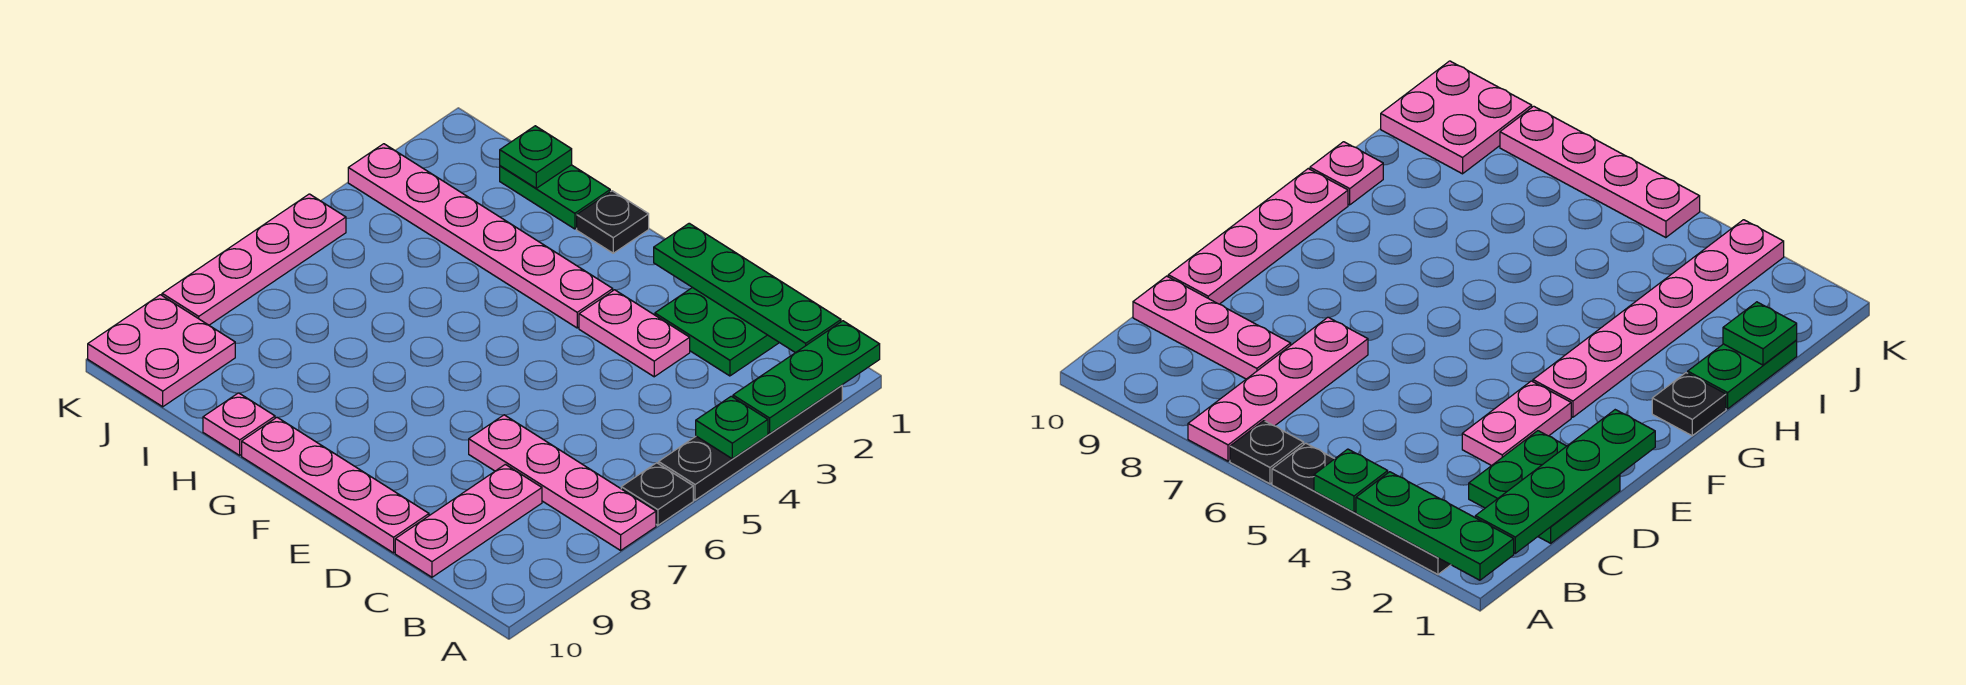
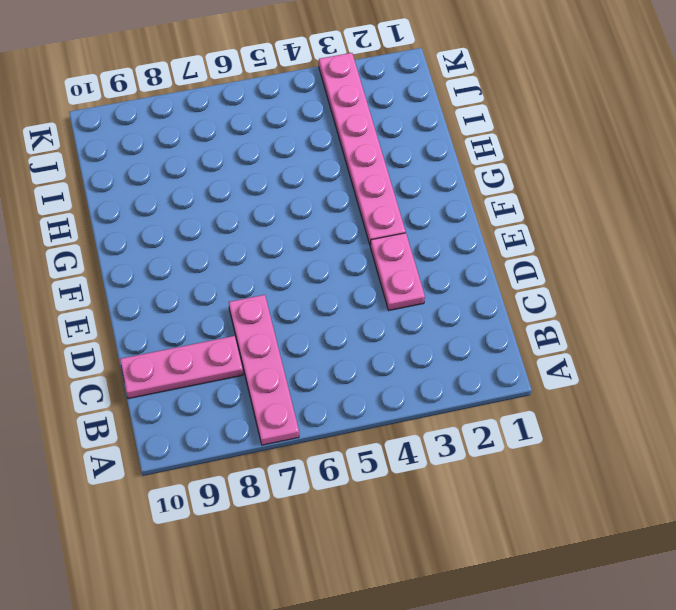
none -> black 1x4 plate [659,385,842,500]
none -> black 1x1 plate [621,463,693,525]
none -> green 2x2 plate [655,287,779,376]

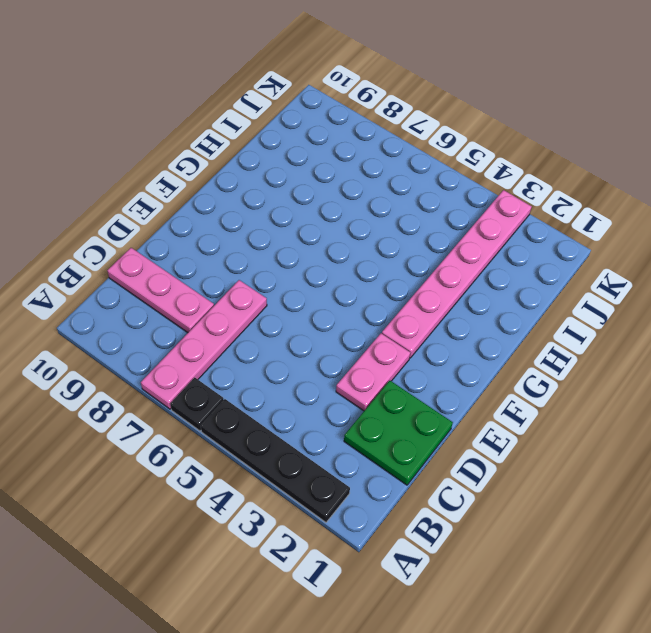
none -> pink 1x4 plate [242,417,429,553]
none -> black 1x1 plate [577,191,649,253]
none -> green 1x2 plate [500,165,610,229]

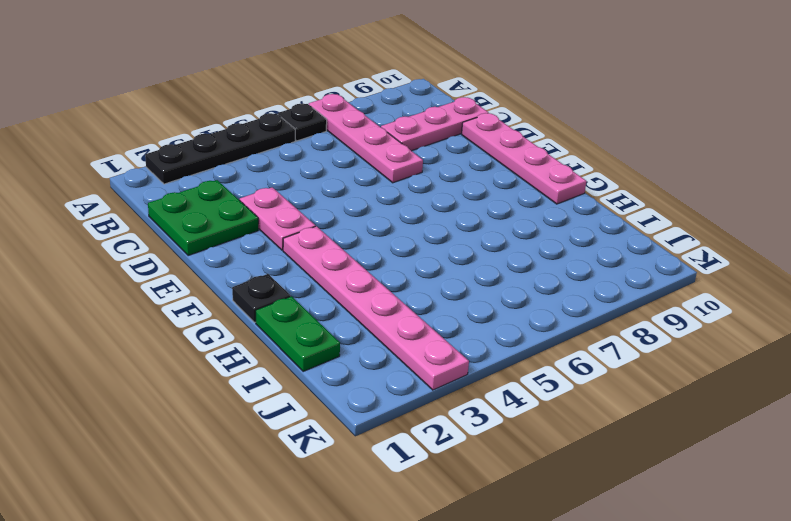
none -> pink 1x1 plate [203,393,275,455]
none -> pink 2x2 plate [88,295,235,407]
none -> pink 1x4 plate [162,194,346,325]

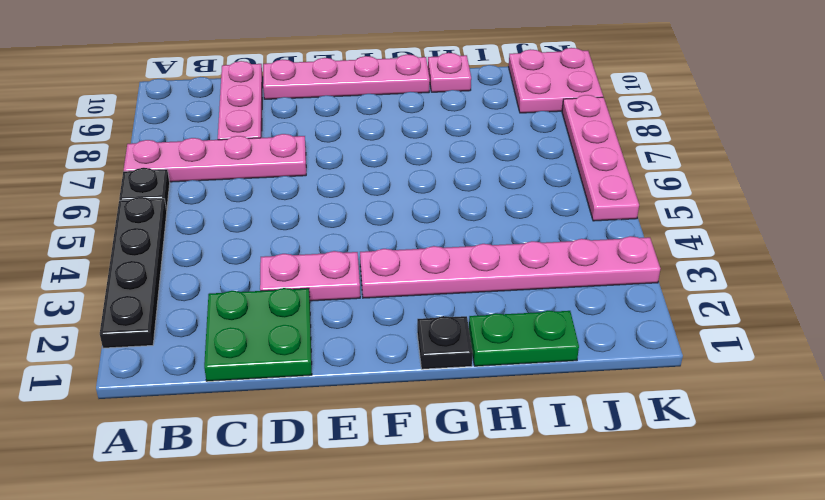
none -> green 1x3 plate [733,321,880,434]
none -> green 1x1 plate [696,396,768,459]
none -> green 1x4 plate [654,223,841,353]

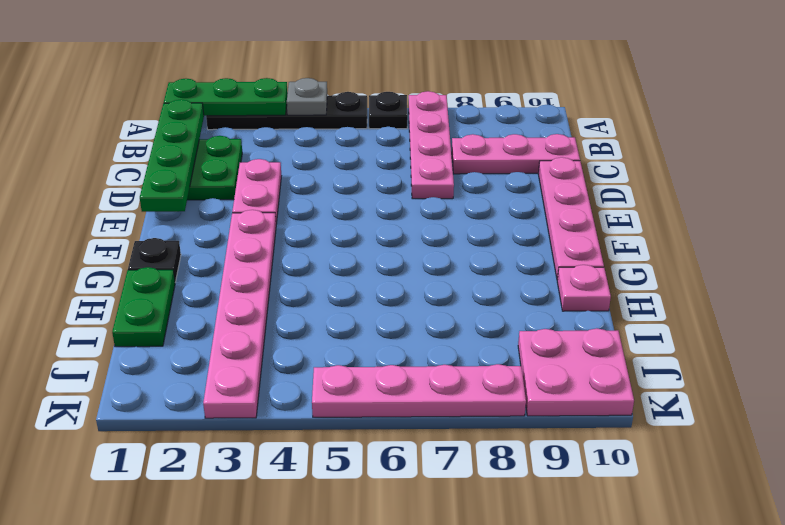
grey 1x1 plate [287,78,327,115] -> green 1x1 plate [696,396,768,459]
none -> green 1x1 plate [500,126,572,188]

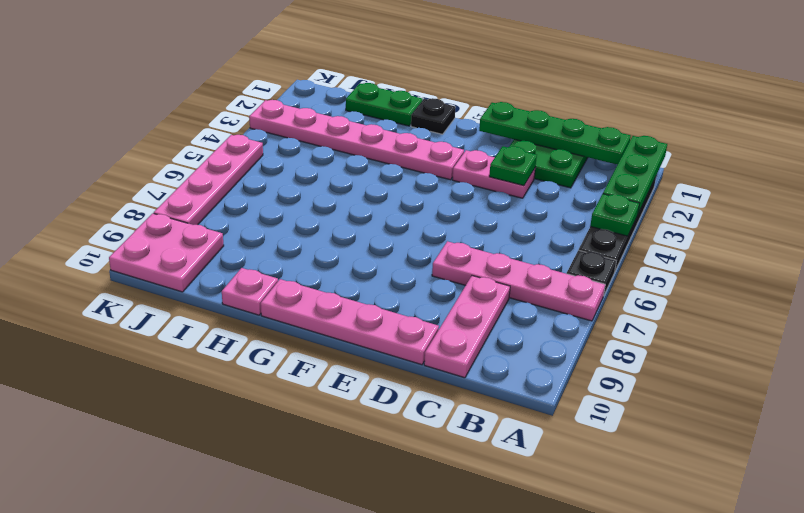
green 1x1 plate [489,146,537,186] -> green 1x1 plate moved to [500,126,572,188]

